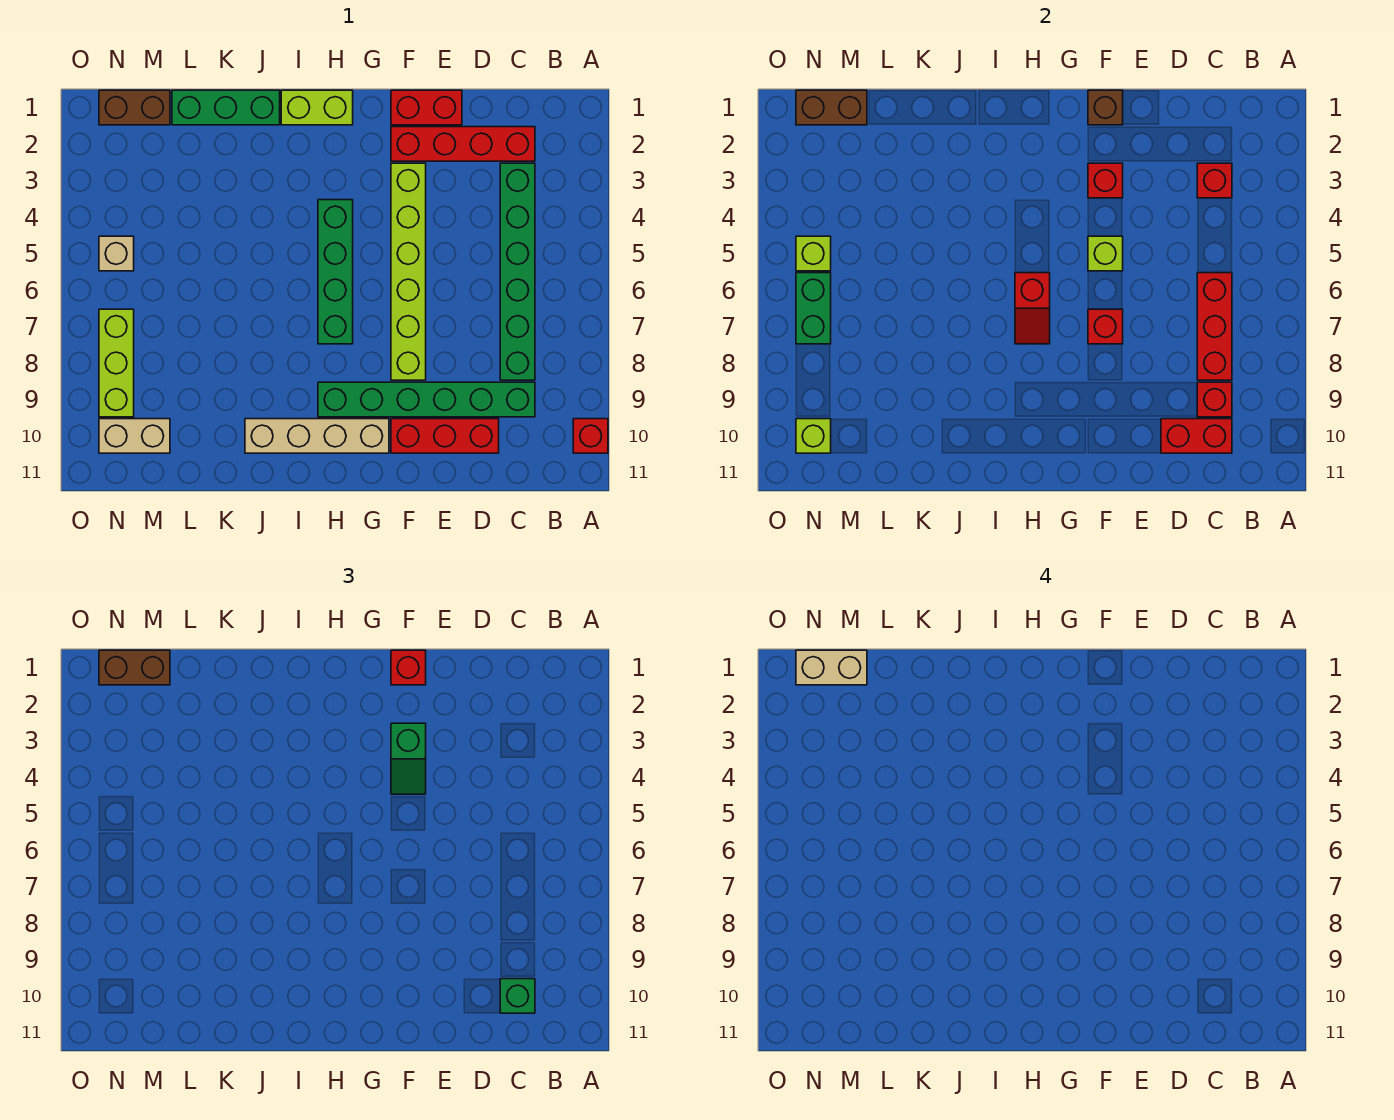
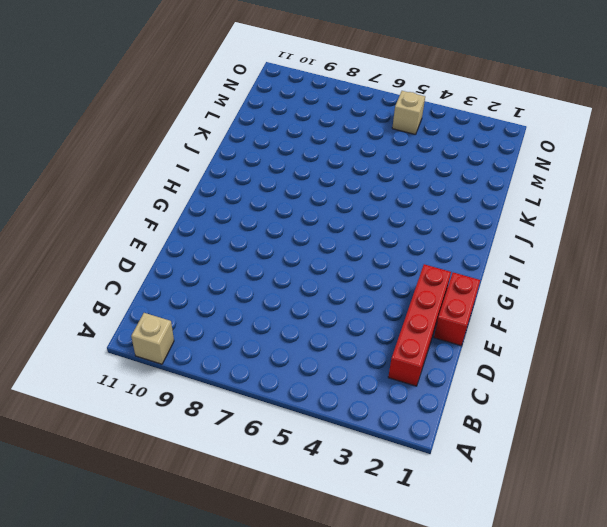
tan 1x1 brick [131,313,174,364] -> red 1x1 brick [573,419,608,453]
none -> green 1x6 brick [500,163,535,380]
none -> green 1x6 brick [318,382,535,417]
none -> red 1x3 brick [391,419,499,453]
none -> lime 1x6 brick [391,163,426,380]

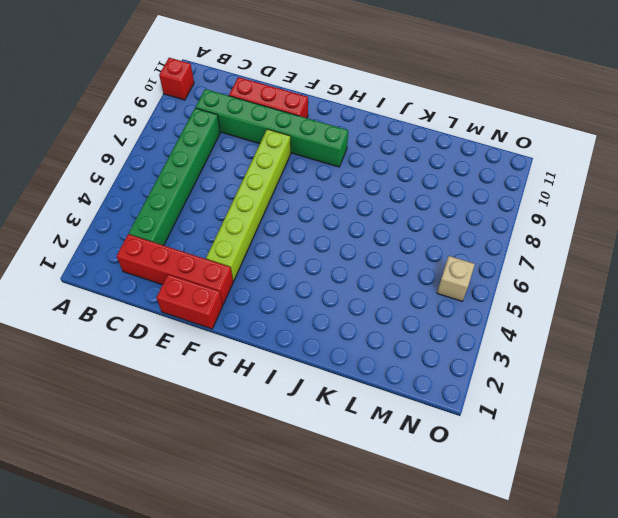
none -> tan 1x4 brick [245,419,389,453]
none -> lime 1x2 brick [281,90,353,125]
none -> green 1x4 brick [318,200,353,344]
none -> green 1x3 brick [172,90,280,125]

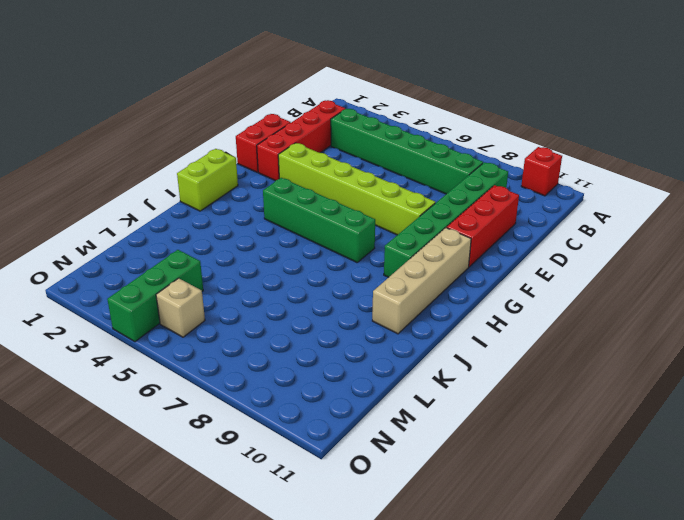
green 1x3 brick [107,250,203,342] -> green 1x3 brick moved to [172,90,280,125]
none -> brown 1x2 brick [99,90,170,125]
none -> tan 1x2 brick [99,419,170,453]
none -> lime 1x3 brick [99,309,134,417]
none -> red 1x1 brick [1197,163,1232,198]

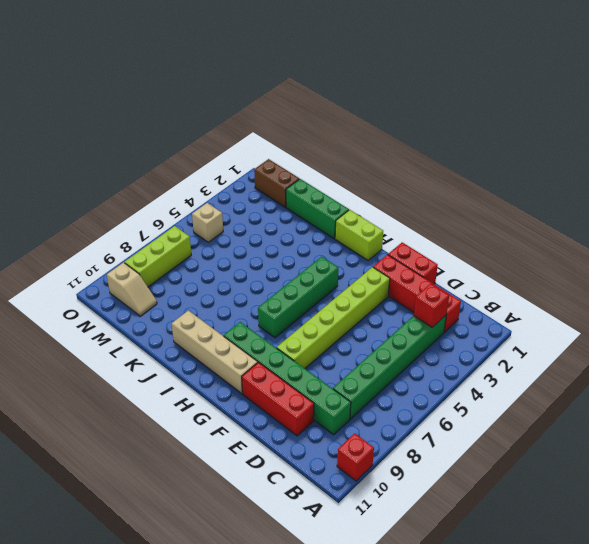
tan 1x2 slope [107,263,157,316] -> tan 1x2 brick [99,419,170,453]
none -> red 1x3 brick [1197,273,1232,380]
none -> red 1x1 brick [1197,382,1232,417]
none -> red 1x2 brick [1161,419,1232,453]
none -> brown 1x1 brick [1088,90,1123,125]

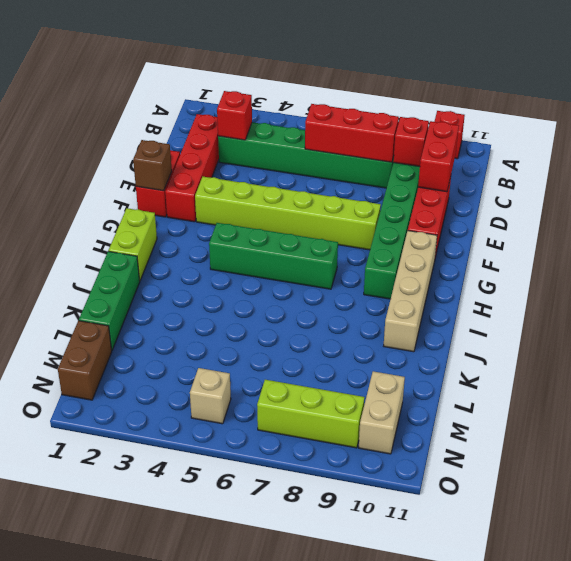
none -> red 1x1 brick [1088,163,1123,198]
none -> lime 1x1 brick [1088,236,1123,271]
none -> red 1x1 brick [1088,309,1123,344]
none -> red 1x2 slope [1015,273,1050,344]

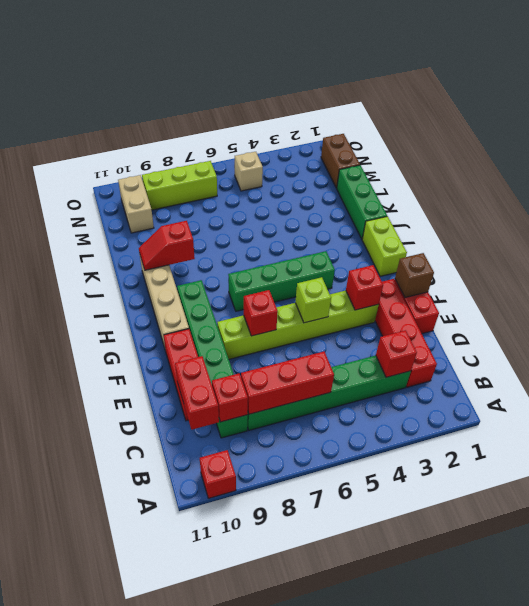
red 1x2 slope [139,221,195,270] -> red 1x2 slope moved to [1015,273,1050,344]
none -> brown 1x2 brick [796,90,867,125]
none -> lime 1x1 brick [796,236,831,271]
none -> green 1x2 brick [796,273,831,344]
none -> lime 1x1 brick [796,419,831,453]

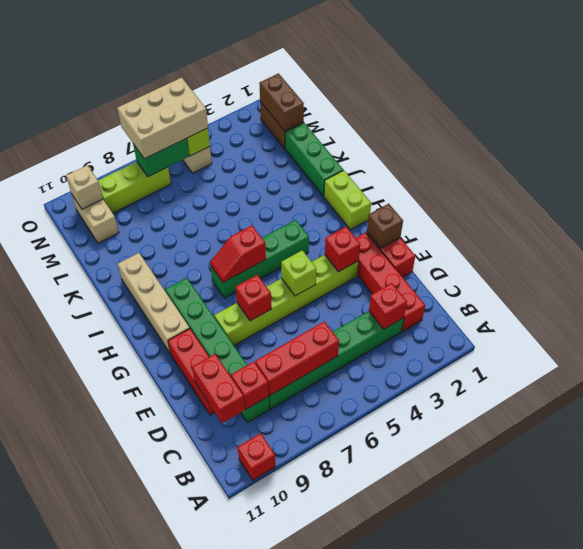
tan 2x3 brick [117,78,208,159] -> none
tan 1x1 brick [66,165,103,209] -> lime 1x1 brick [796,419,831,453]
none -> green 1x1 brick [500,979,535,1013]
none -> red 1x1 brick [391,650,426,685]
none -> green 1x2 slope [391,723,426,794]
none -> brown 1x2 brick [99,650,170,685]

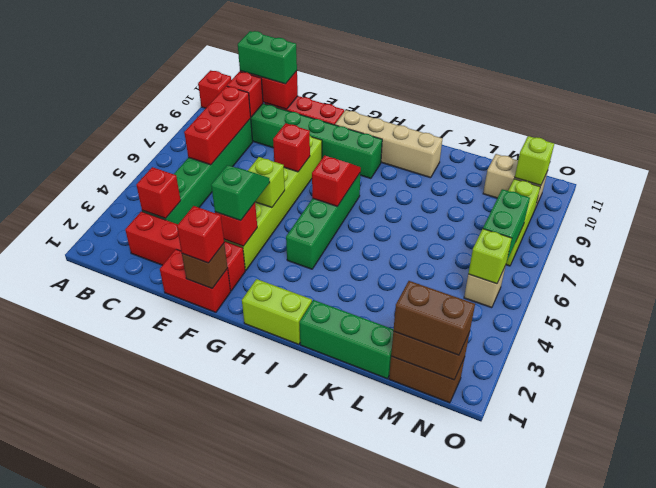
green 1x2 brick [238,31,297,84] -> green 1x1 brick [500,979,535,1013]
none -> tan 1x2 brick [796,650,867,685]

